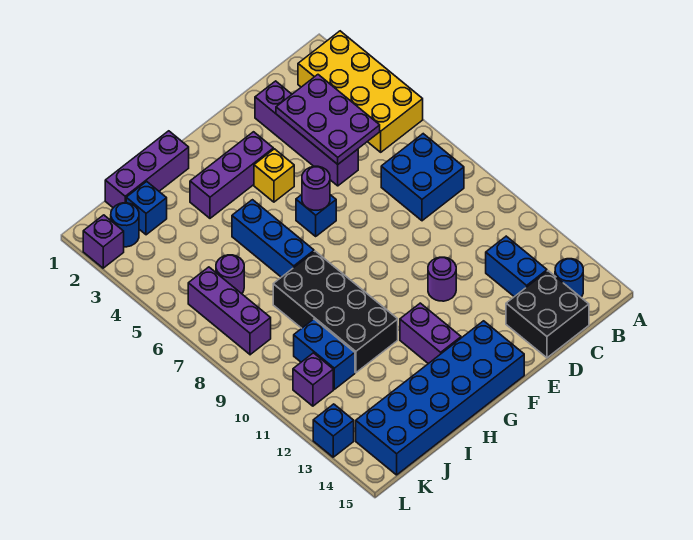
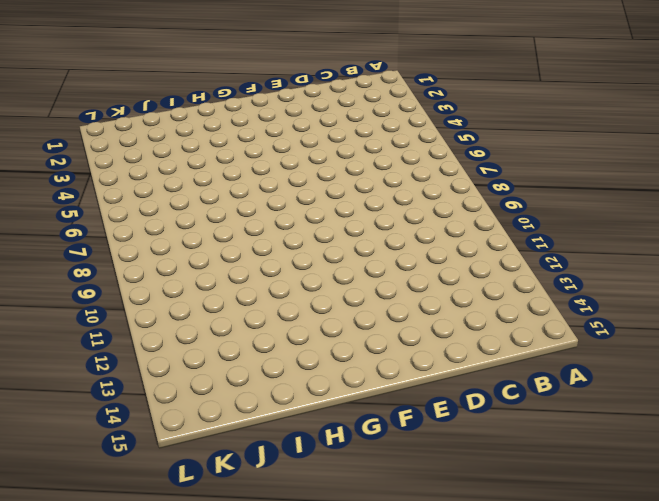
none -> yellow 2x4 brick [298,31,423,152]
none -> blue 2x2 brick [381,134,464,221]
none -> blue 1x1 round brick [555,259,583,297]

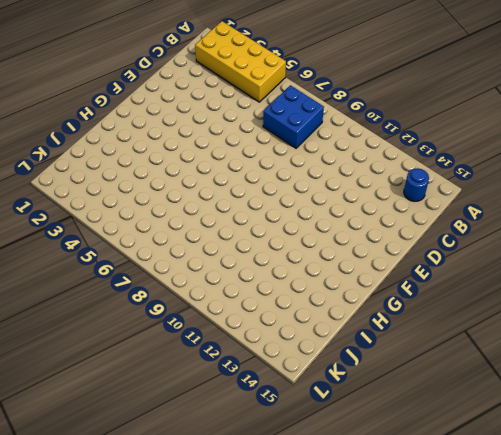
none -> blue 1x2 brick [486,236,547,297]
none -> black 2x2 brick [506,271,589,358]
none -> purple 1x4 brick [255,81,358,186]

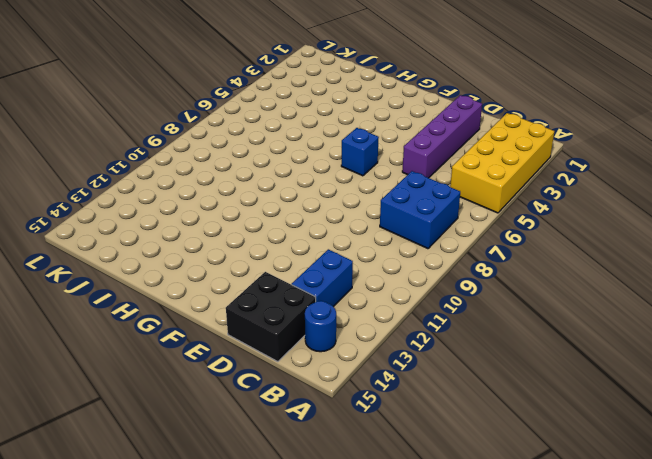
none -> purple 1x1 round brick [428,257,456,301]
none -> purple 1x3 brick [190,132,273,218]
none -> yellow 1x1 brick [254,149,294,202]

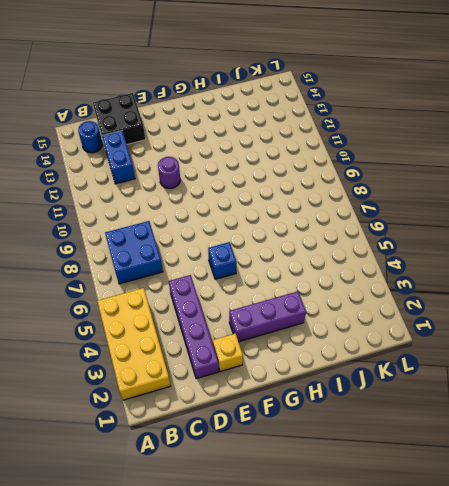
yellow 1x1 brick [213,334,243,372] -> yellow 1x1 brick moved to [254,149,294,202]
none -> blue 2x6 brick [356,321,524,475]
none -> purple 1x2 brick [400,303,461,364]
none -> purple 1x3 brick [105,131,189,208]

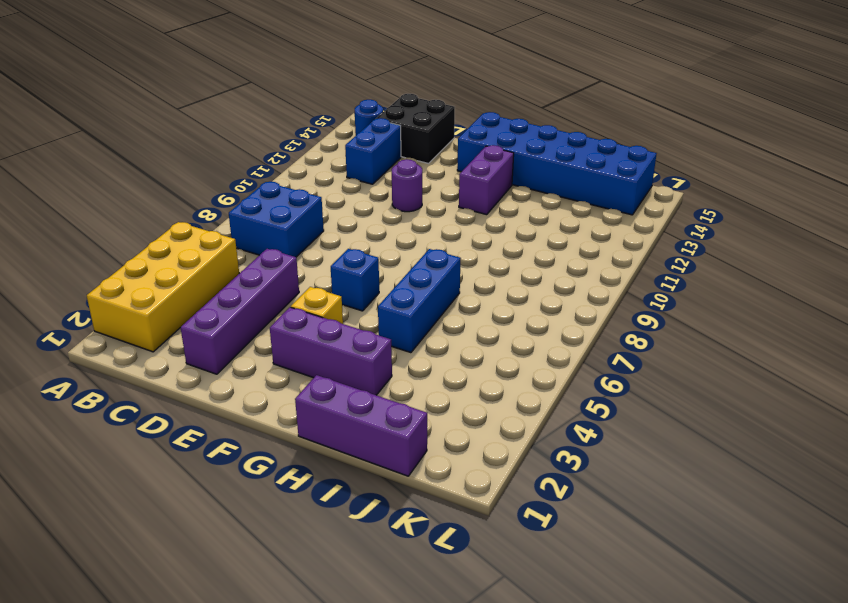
none -> black 2x4 brick [273,251,398,373]
none -> blue 1x1 brick [126,181,167,235]
none -> purple 1x1 round brick [216,255,244,294]

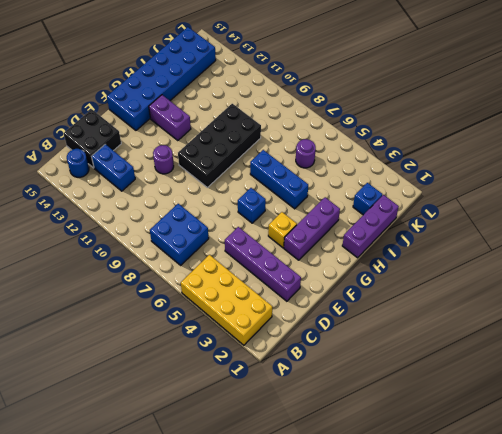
black 2x4 brick [178,104,261,187] -> black 2x4 brick turned to [273,251,398,373]
none -> blue 1x2 brick [294,319,355,389]
none -> blue 1x1 round brick [111,203,139,247]
none -> purple 1x3 brick [188,267,271,355]

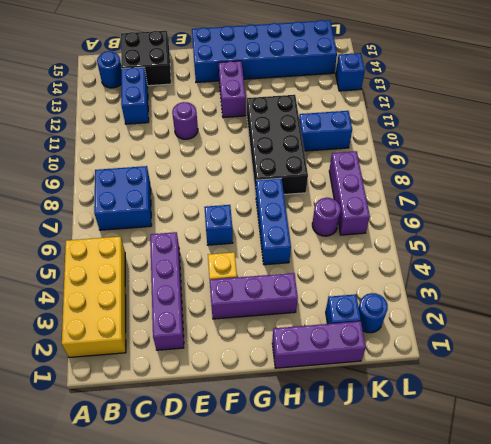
blue 1x2 brick [299,111,352,151] -> blue 1x2 brick turned to [294,319,355,389]
none -> purple 1x1 brick [293,353,333,406]
none -> purple 1x1 brick [83,215,124,268]
none -> purple 2x3 plate [276,75,380,164]

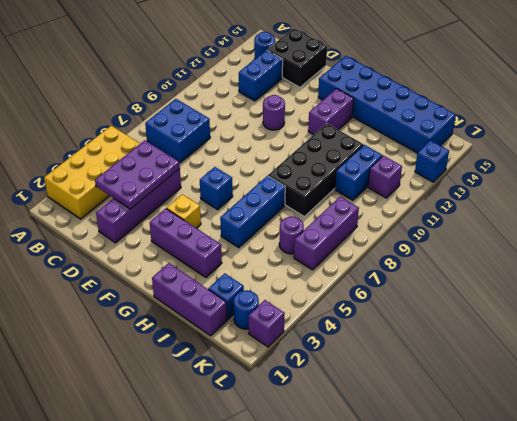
none -> purple 1x1 round brick [302,166,330,210]

